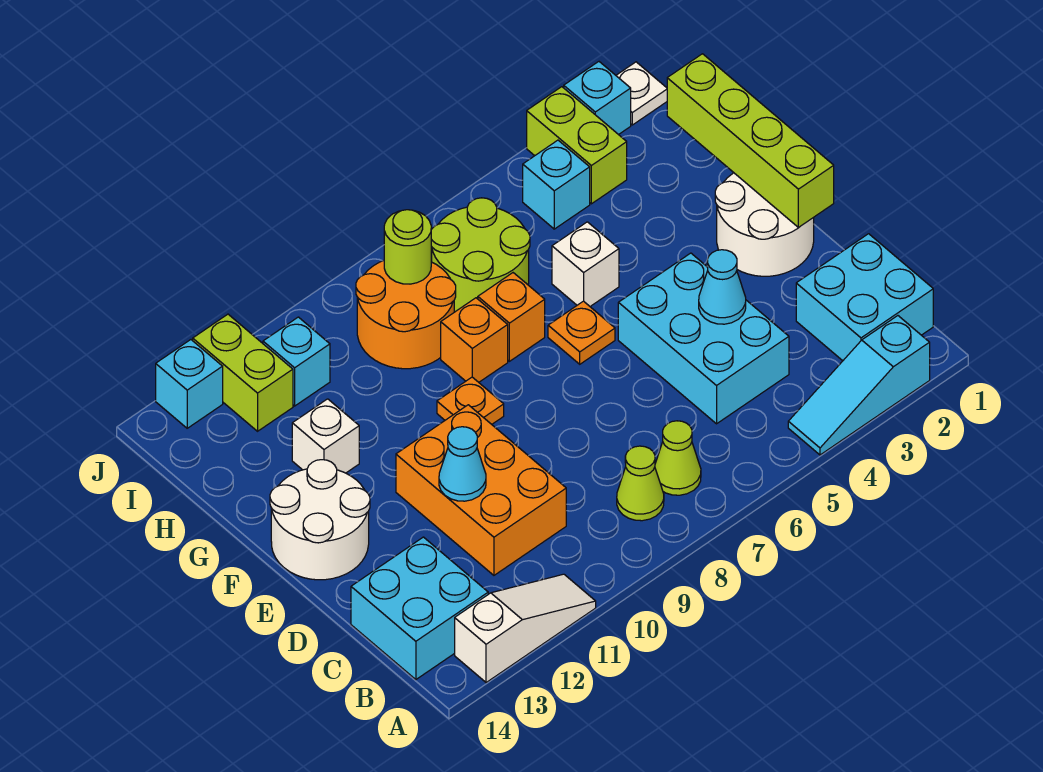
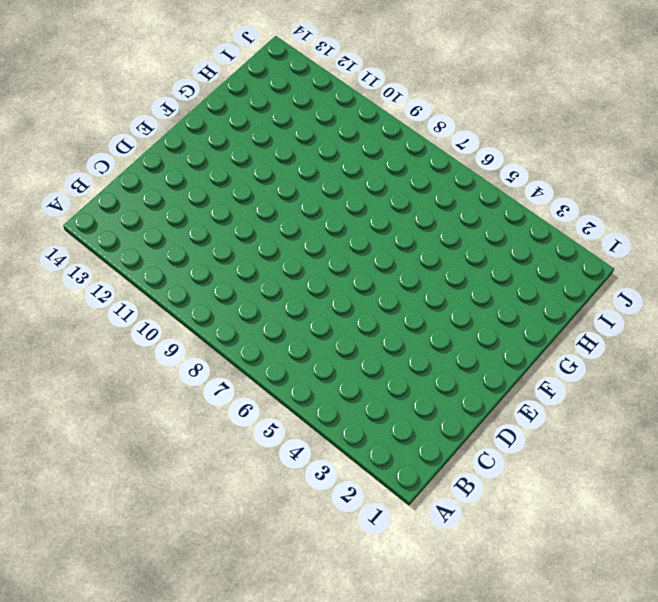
none -> cyan 1x3 slope [788,316,930,455]
none -> white 1x3 slope [455,574,596,683]
none -> cyan 2x2 brick [796,234,933,361]

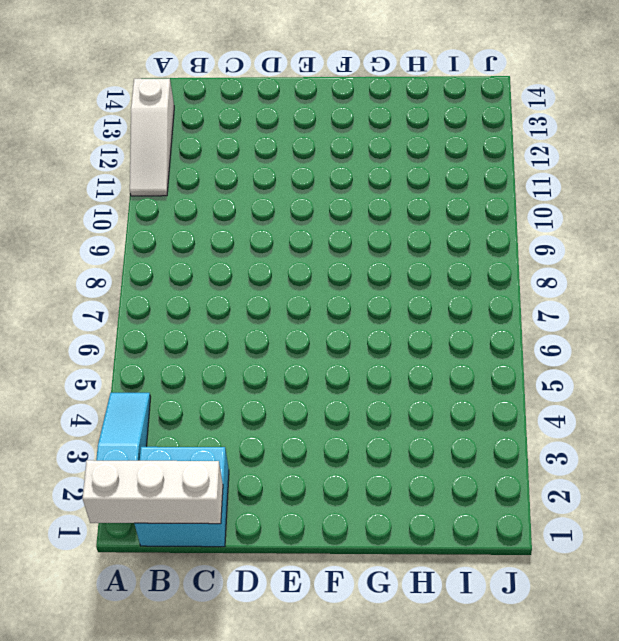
white 1x3 brick [83,460,223,524] -> none
none -> lime 1x1 cone [655,421,701,495]
none -> lime 1x1 cone [617,446,664,521]
none -> cyan 2x2 brick [351,537,488,680]

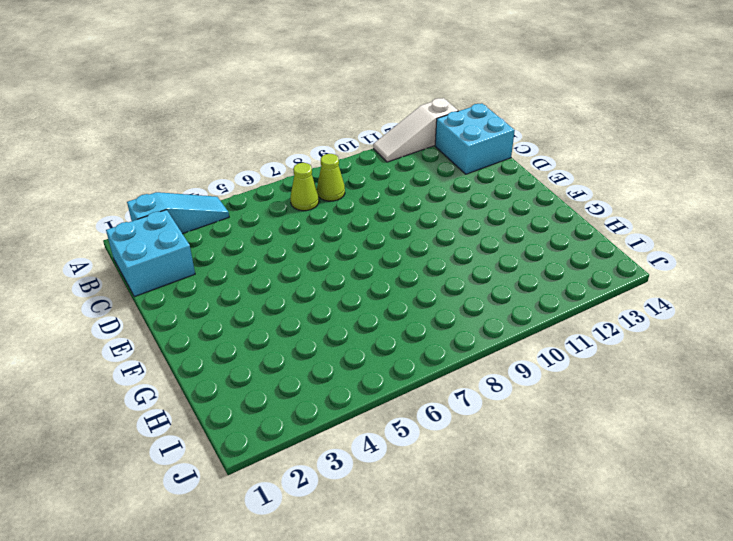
none -> cyan 2x3 brick [618,253,789,424]
none -> orange 2x3 brick [396,405,566,575]
none -> white 2x2 round brick [715,173,814,276]

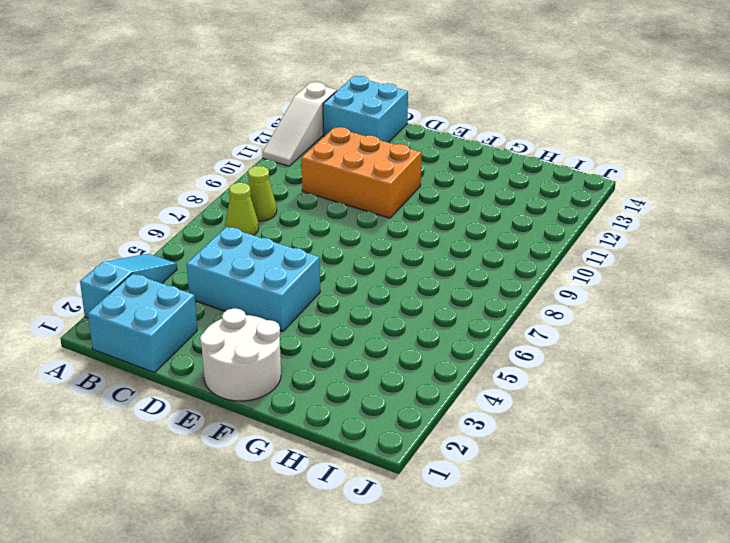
none -> white 2x2 round brick [270,460,370,580]
none -> orange 1x1 plate [548,301,615,364]
none -> orange 1x1 plate [437,377,504,424]

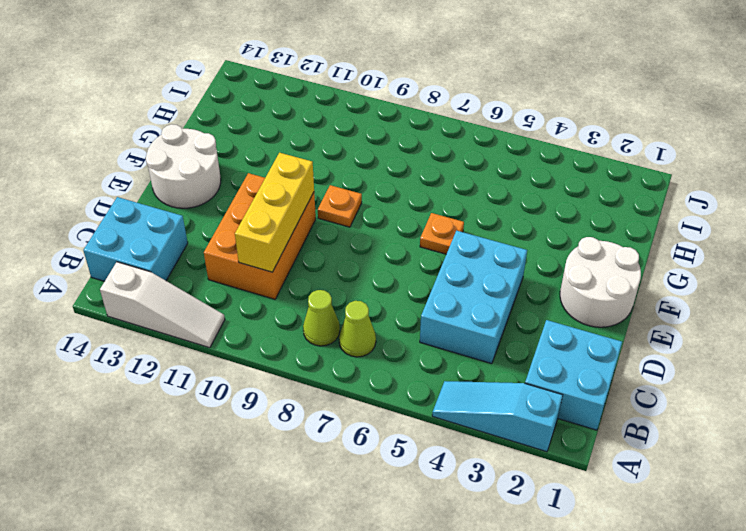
yellow 1x3 brick [235,153,314,272] -> none
none -> white 1x1 brick [552,222,619,306]
none -> orange 1x1 brick [478,273,545,361]
none -> orange 1x1 brick [441,298,508,382]

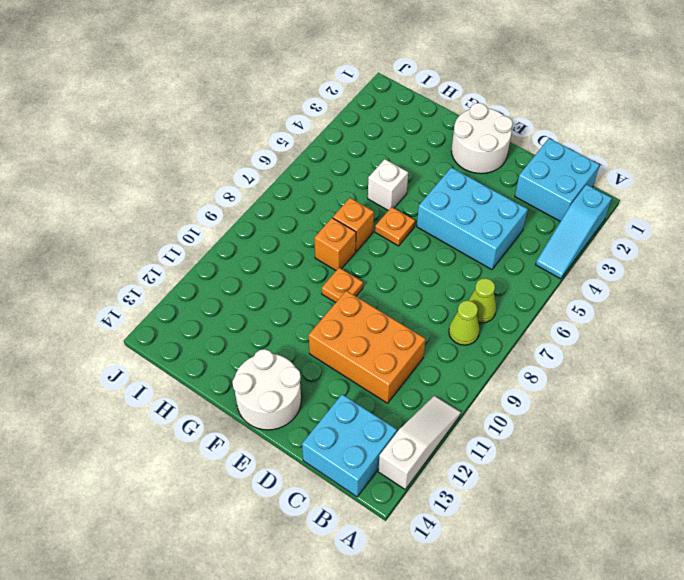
none -> white 1x1 brick [292,399,359,473]
none -> lime 2x2 round brick [431,198,530,312]
none -> orange 2x2 round brick [356,261,456,369]

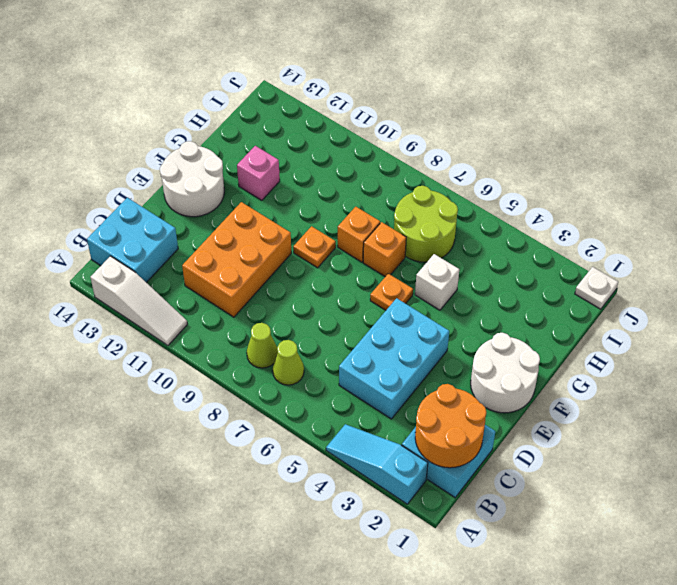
orange 2x2 round brick [415,384,486,468] -> orange 2x2 round brick moved to [356,261,456,369]
pink 1x1 brick [237,146,280,200] -> white 1x1 brick [292,399,359,473]
none -> lime 1x2 brick [527,87,627,204]
none -> cyan 1x1 brick [523,140,590,229]
none -> cyan 1x1 brick [263,317,330,406]

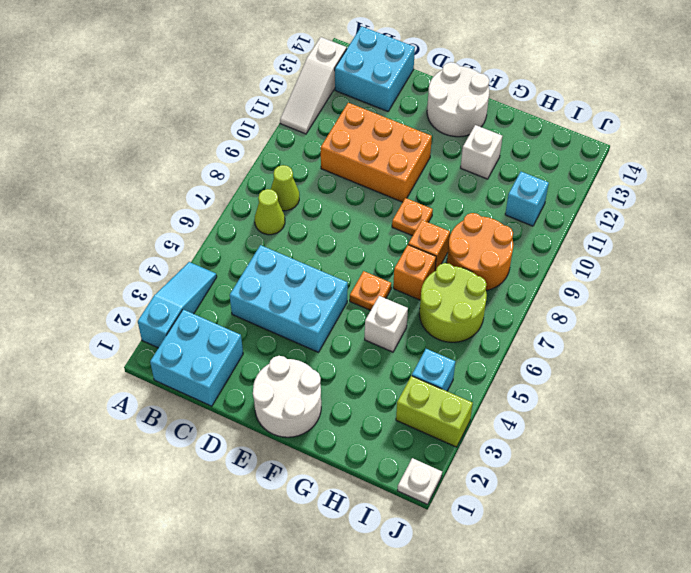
none -> lime 1x2 brick [193,314,293,431]
none -> cyan 1x1 brick [564,62,631,135]
none -> cyan 1x1 brick [156,340,223,428]

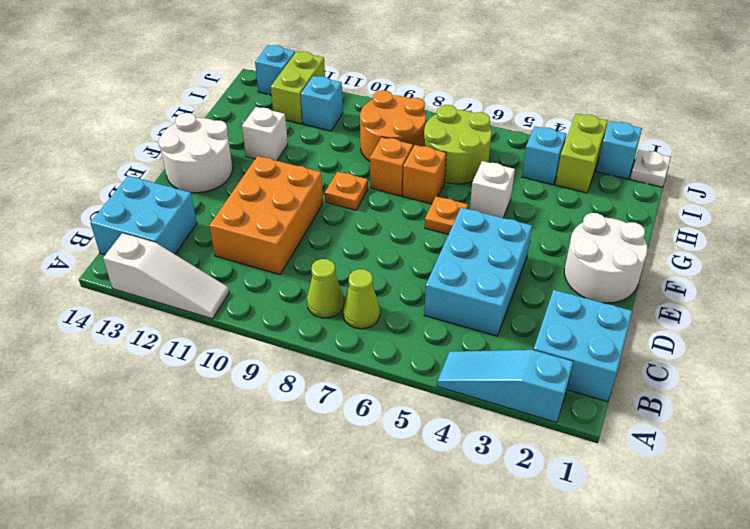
none -> cyan 1x1 cone [699,250,746,324]
none -> cyan 1x1 cone [439,427,486,501]
none -> lime 1x4 brick [667,54,834,227]

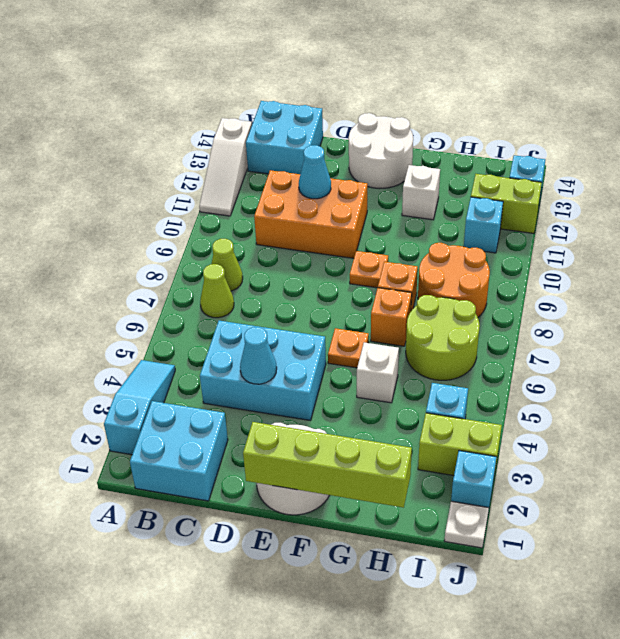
none -> lime 1x1 round brick [384,210,431,284]

